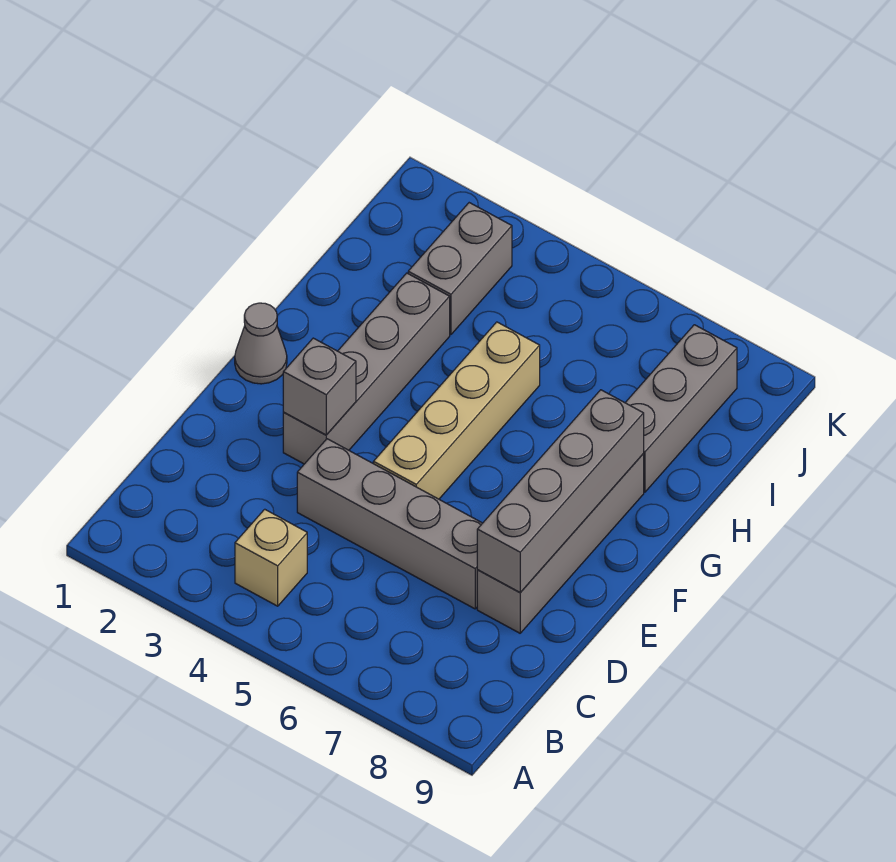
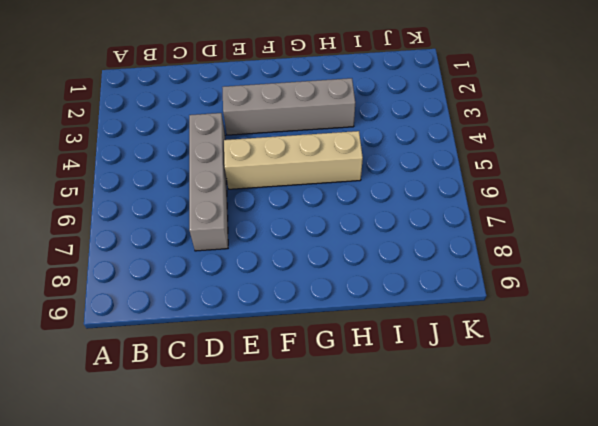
none -> tan 1x1 brick [235,509,307,606]
none -> grey 1x4 brick [477,454,644,633]

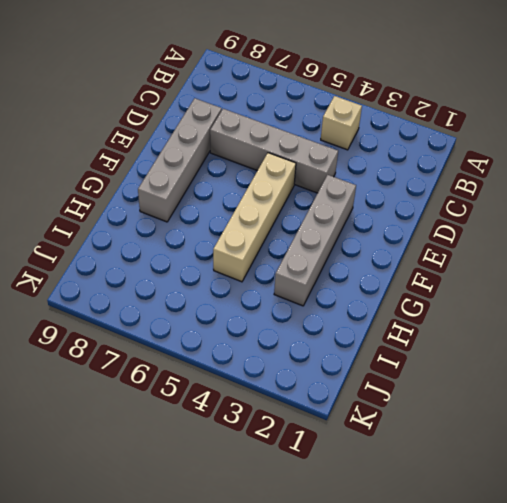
none -> grey 1x1 cone [235,303,287,384]
none -> grey 1x3 brick [625,325,737,492]

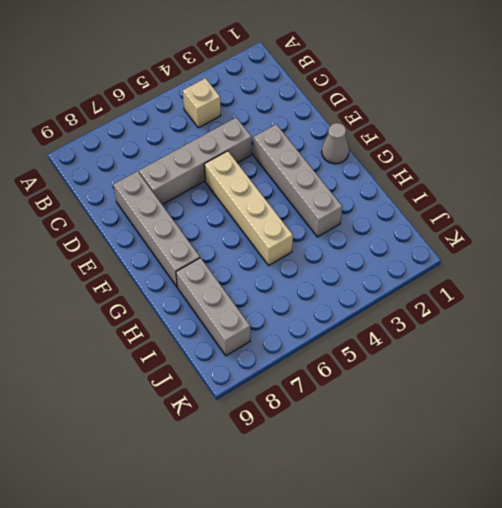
none -> grey 1x2 brick [408,203,512,335]
none -> grey 1x4 brick [477,390,644,593]

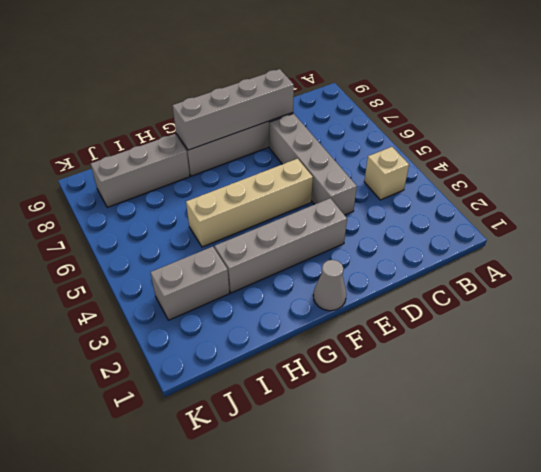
none -> grey 1x1 brick [283,338,356,435]

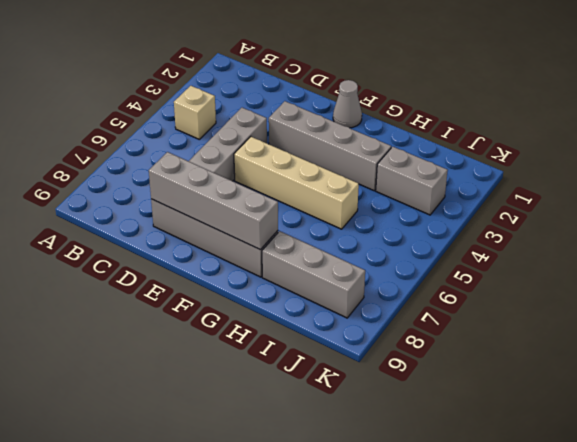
none -> grey 1x1 brick [283,338,356,435]

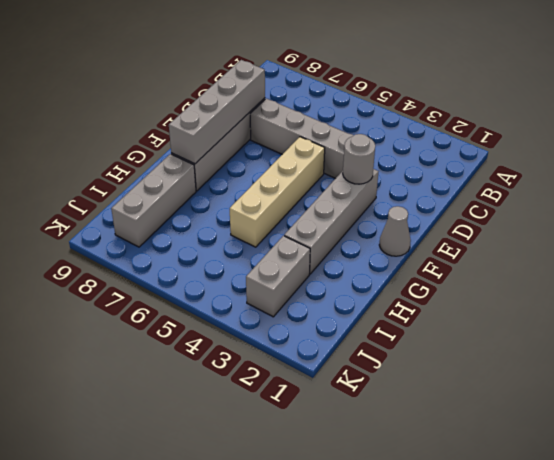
grey 1x1 round brick [343,134,375,184] -> grey 1x1 brick [283,338,356,435]
none -> tan 1x1 brick [235,509,307,606]

